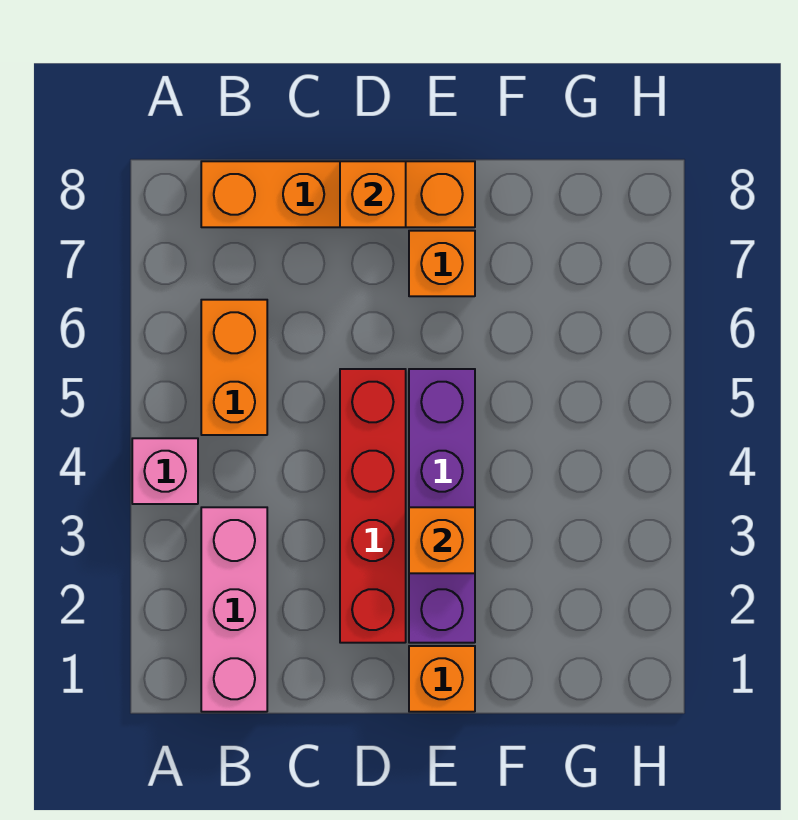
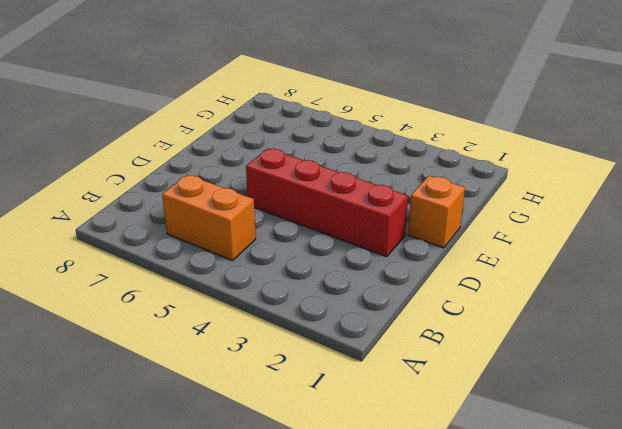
none -> pink 1x1 brick [132,438,198,504]
none -> pink 1x3 brick [201,507,267,712]

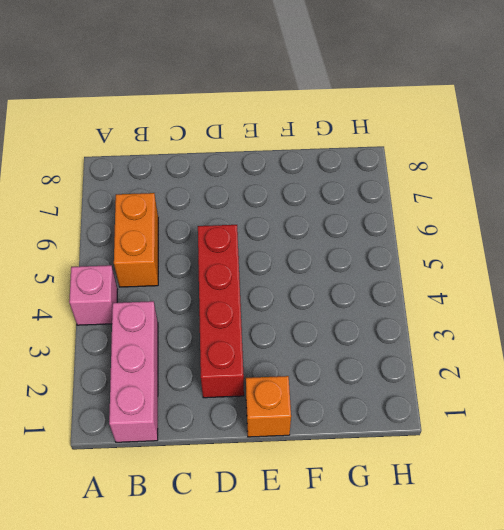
none -> orange 1x4 brick [201,161,475,227]
none -> purple 1x4 brick [409,369,475,643]

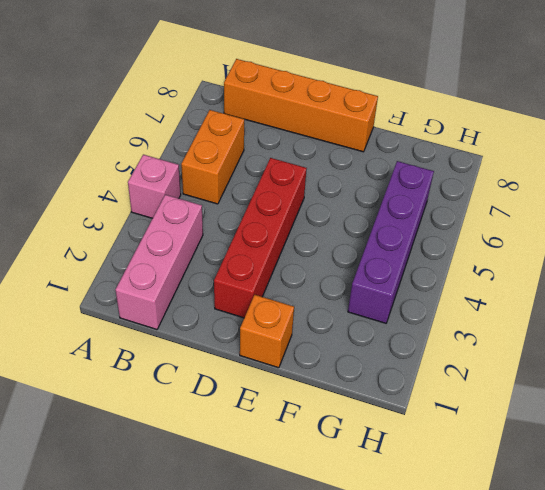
purple 1x4 brick [348,161,434,323] -> purple 1x4 brick moved to [409,369,475,643]
none -> orange 1x1 brick [409,231,475,296]
none -> orange 1x1 brick [340,161,406,227]

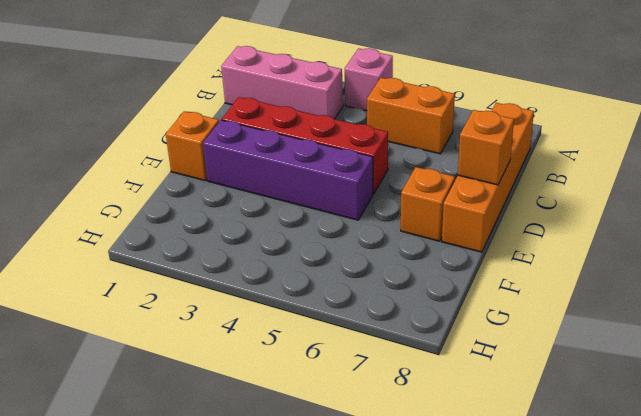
none -> orange 1x1 brick [409,507,475,573]

